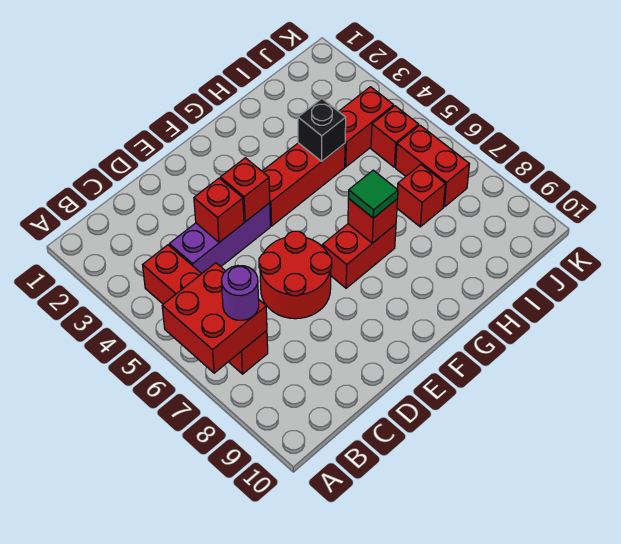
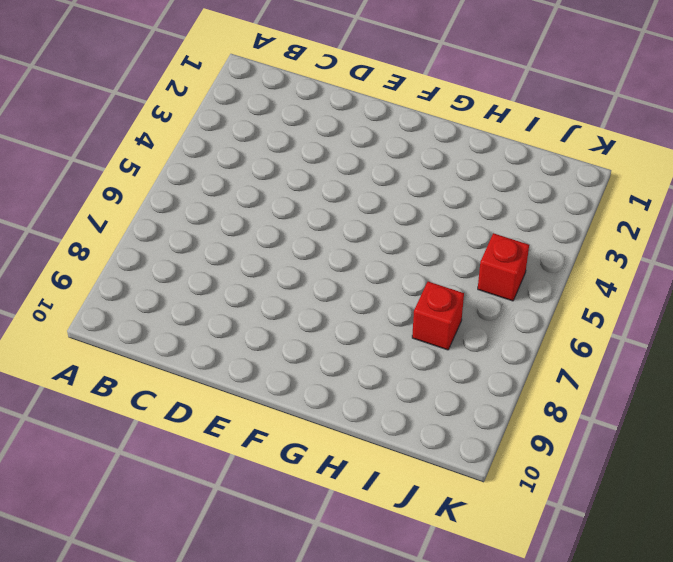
none -> red 1x4 brick [143,245,268,374]
none -> purple 1x3 brick [169,203,270,274]
none -> red 2x2 round brick [259,231,332,319]

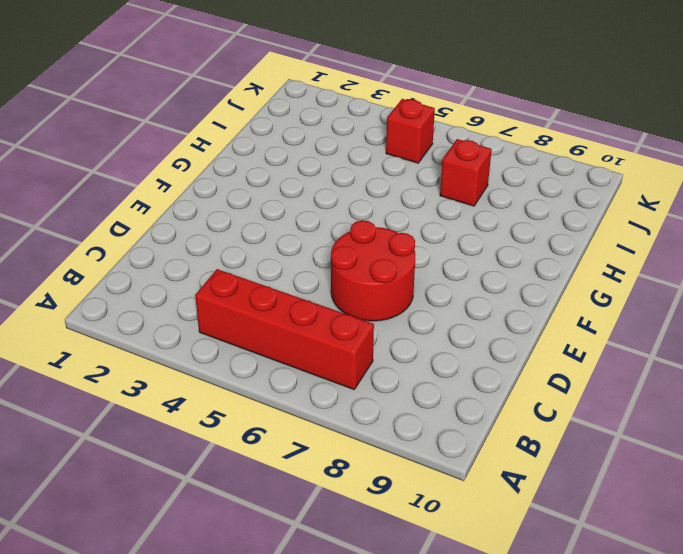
none -> purple 1x3 brick [169,203,270,274]
none -> red 1x3 brick [262,143,345,226]
none -> red 1x2 brick [322,224,396,288]

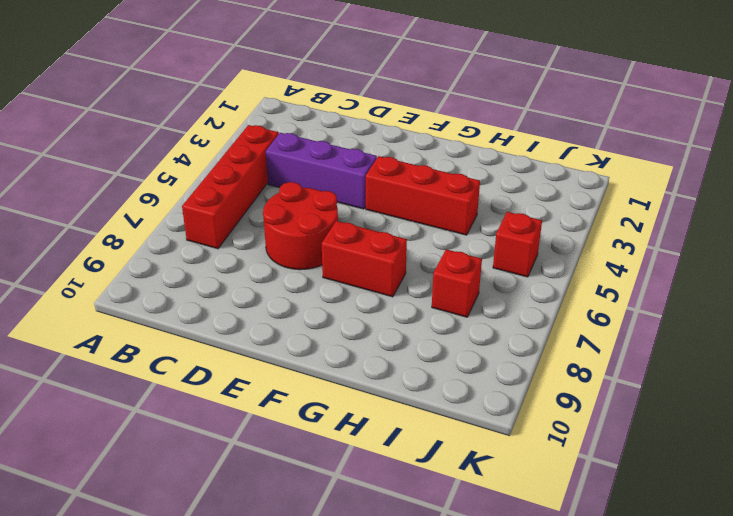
none -> red 1x2 brick [339,87,394,167]
none -> red 1x2 brick [396,125,469,207]
none -> red 2x2 brick [162,263,267,373]

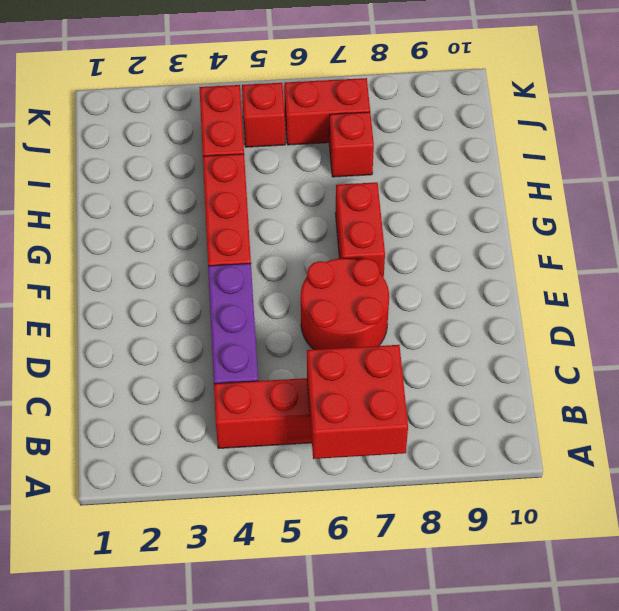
none -> red 1x1 brick [194,178,244,242]
none -> red 1x1 brick [220,158,270,222]
none -> red 1x1 brick [348,199,398,243]

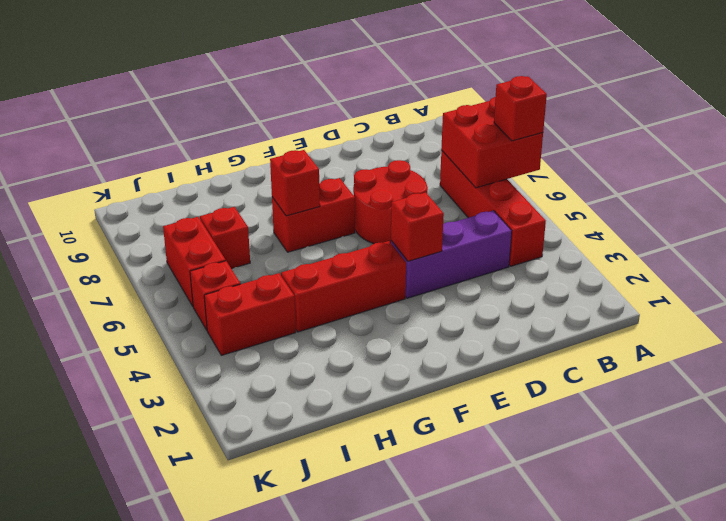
red 1x1 brick [494,76,547,141] -> red 1x1 brick moved to [194,178,244,242]
none -> black 1x1 brick [298,99,346,161]
none -> purple 1x1 round brick [221,265,259,320]
none -> green 1x1 tile [348,170,398,218]

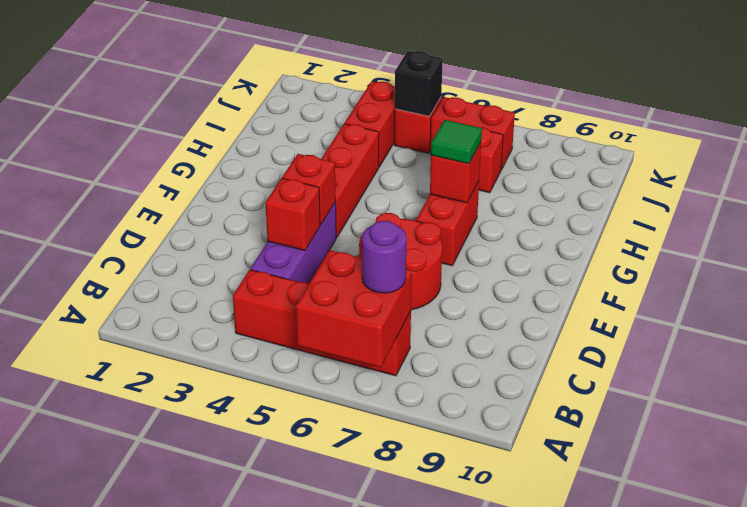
black 1x1 brick [395,51,443,116] -> black 1x1 brick moved to [298,99,346,161]

